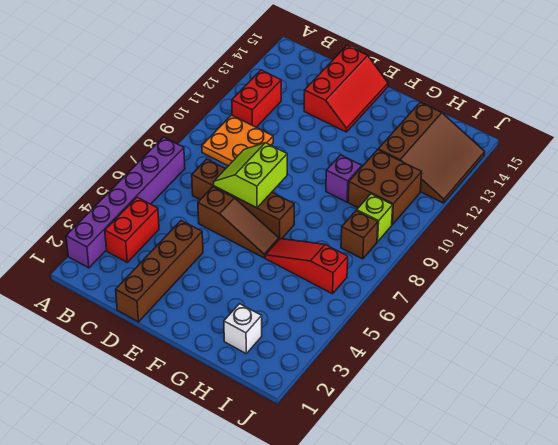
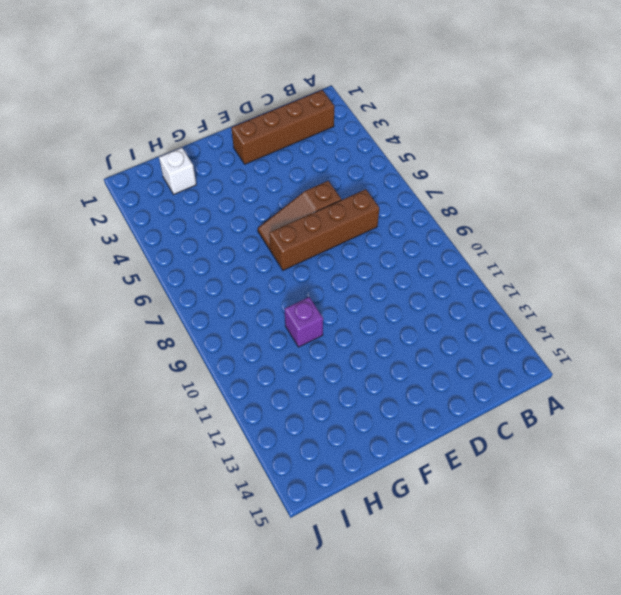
brown 1x4 brick [231,90,334,164] -> brown 1x4 brick turned to [116,221,203,322]
none -> purple 1x6 brick [66,137,185,268]
none -> red 1x2 brick [105,197,159,262]
none -> orange 2x2 plate [202,115,273,166]

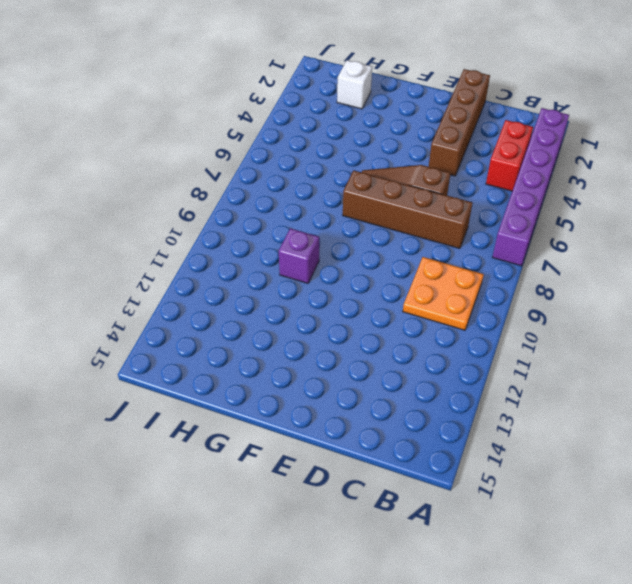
none -> red 1x2 brick [232,70,281,127]
none -> red 2x3 slope [304,46,388,132]
none -> red 1x3 slope [265,239,348,294]

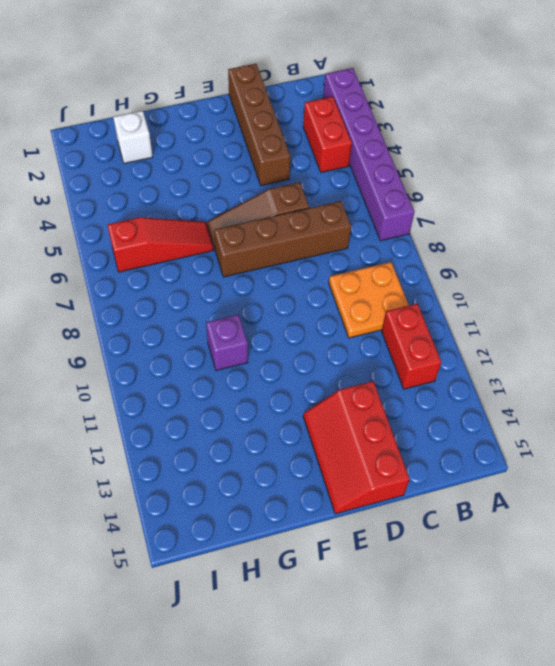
none -> brown 2x2 brick [348,150,422,225]
none -> brown 3x3 slope [378,102,485,203]
none -> brown 1x1 brick [341,211,378,259]

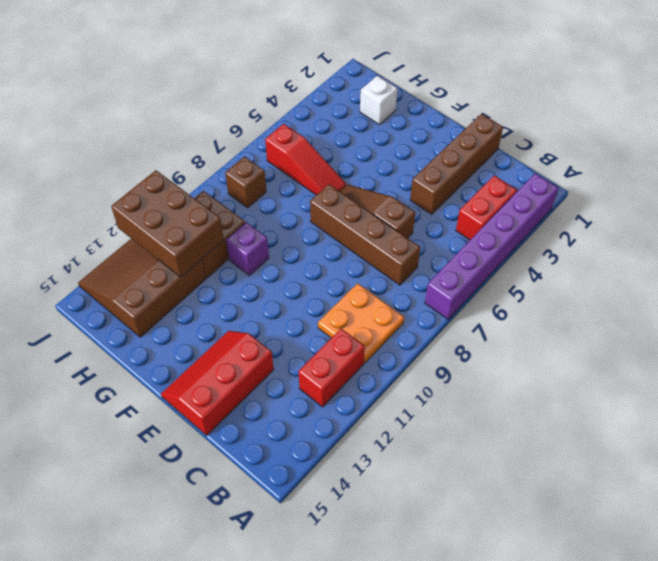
brown 2x3 brick [111,170,224,277] -> none
none -> lime 1x1 brick [357,194,393,242]
none -> lime 2x2 slope [214,143,287,208]

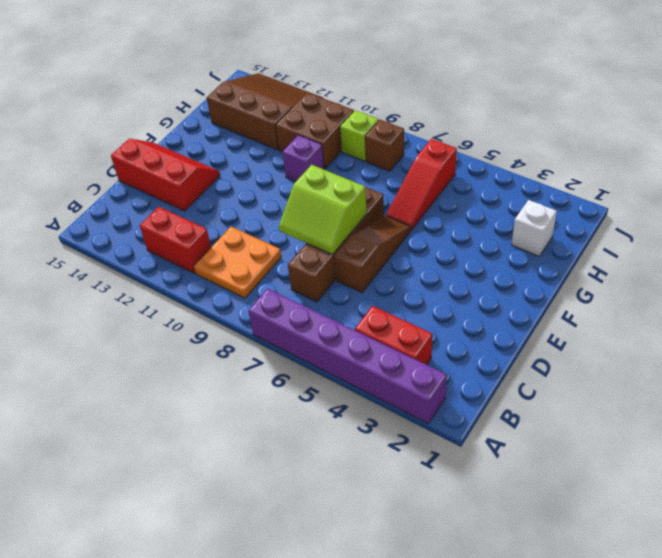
none -> brown 1x4 brick [116,221,203,322]

